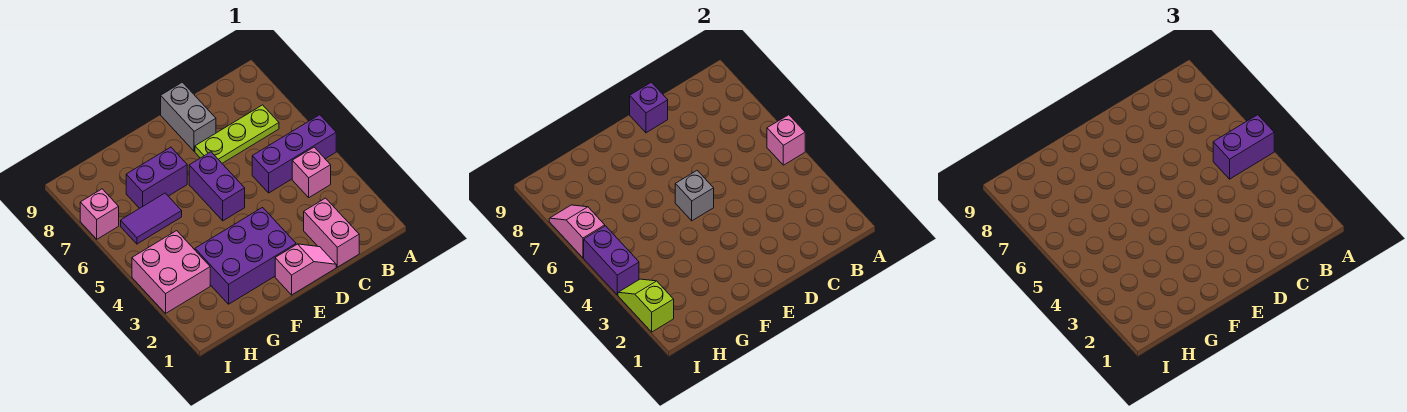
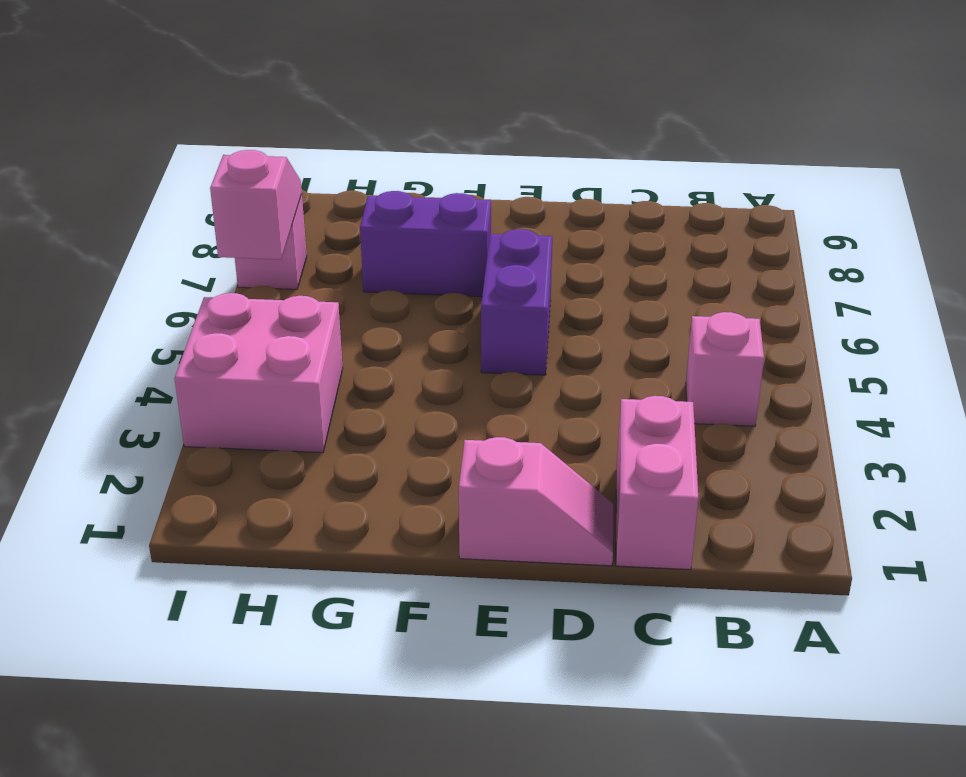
none -> purple 1x3 brick [252,115,336,193]
none -> lime 1x3 plate [195,105,279,163]
none -> grey 1x2 brick [161,82,216,151]

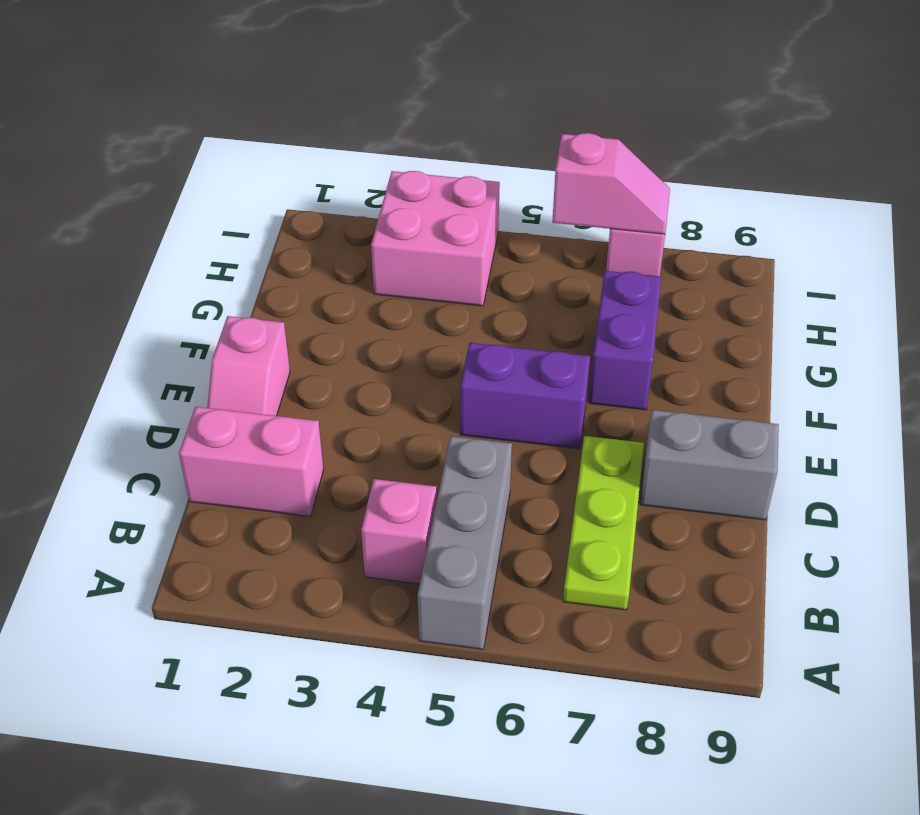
grey 1x3 brick [418,436,512,649] -> purple 1x3 brick [252,115,336,193]
none -> purple 2x3 brick [195,208,296,304]
none -> purple 1x2 tile [121,193,182,244]
none -> pink 1x1 brick [767,115,805,165]

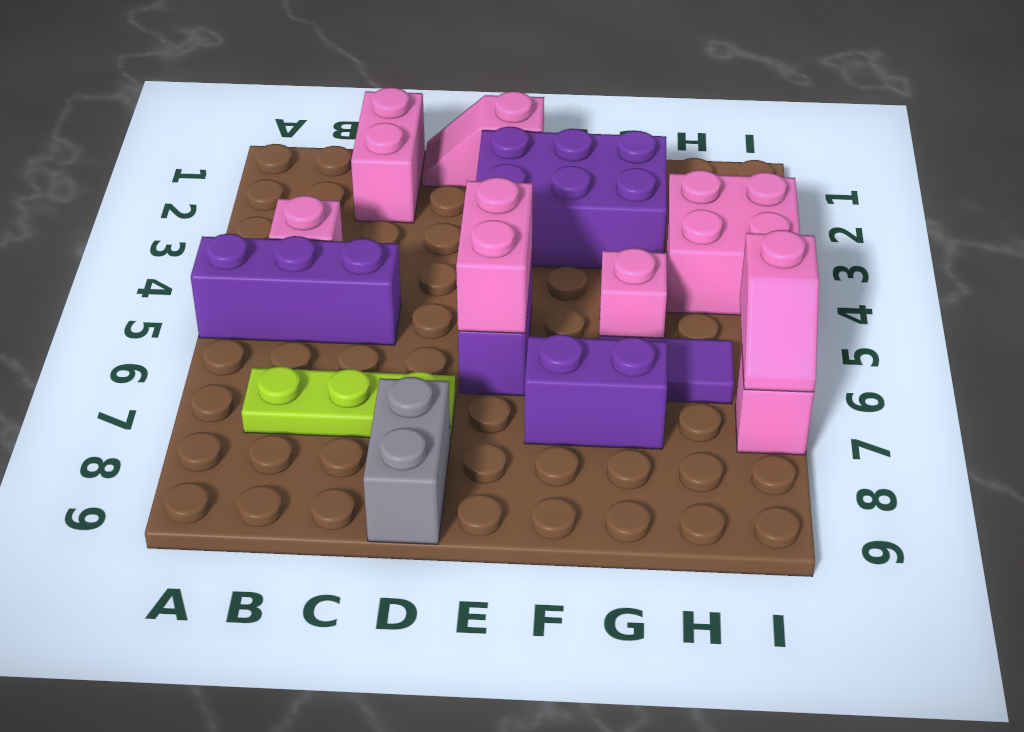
pink 1x2 brick [456,177,533,333] -> grey 1x1 brick [675,170,714,221]
pink 1x1 brick [599,248,667,338] -> pink 1x1 brick moved to [767,115,805,165]
none -> purple 1x1 brick [630,82,668,133]
none -> lime 1x2 slope [618,279,674,332]
none -> purple 1x2 brick [584,226,639,295]

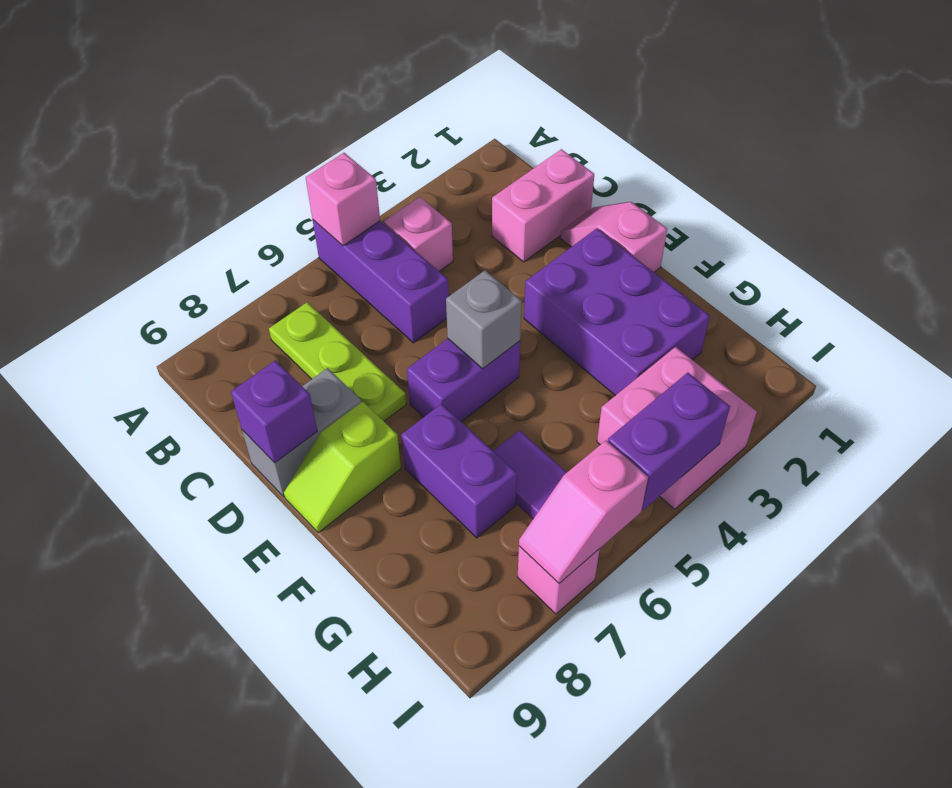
lime 1x2 slope [284,402,401,533] -> lime 1x2 slope moved to [618,279,674,332]
none -> purple 1x2 brick [1213,115,1274,179]

